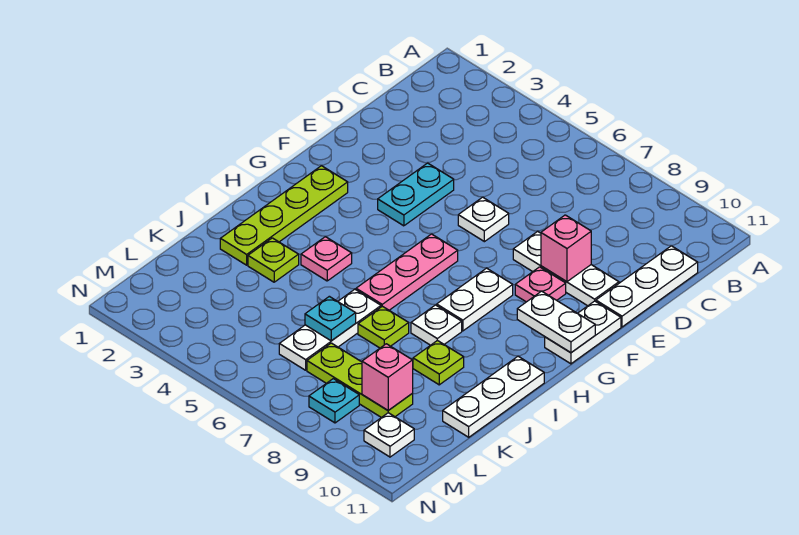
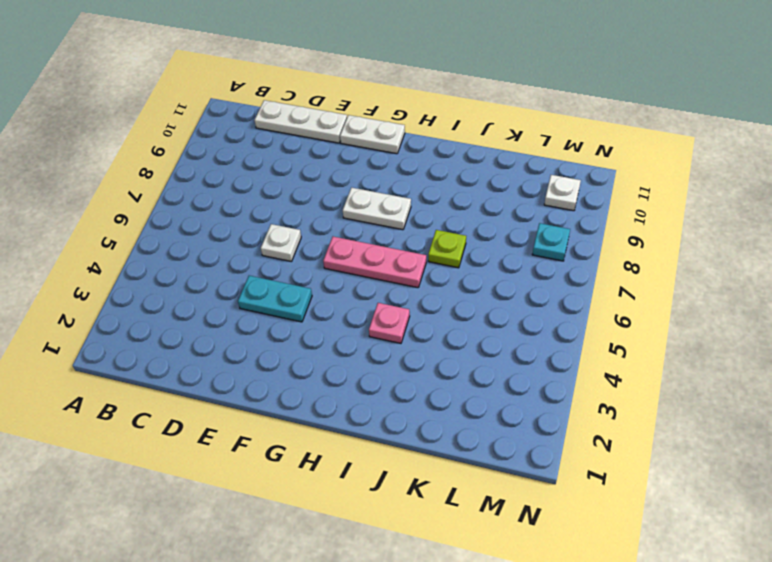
none -> white 1x3 plate [513,231,619,306]
none -> pink 1x1 plate [515,267,566,302]
none -> lime 1x4 plate [220,166,348,265]

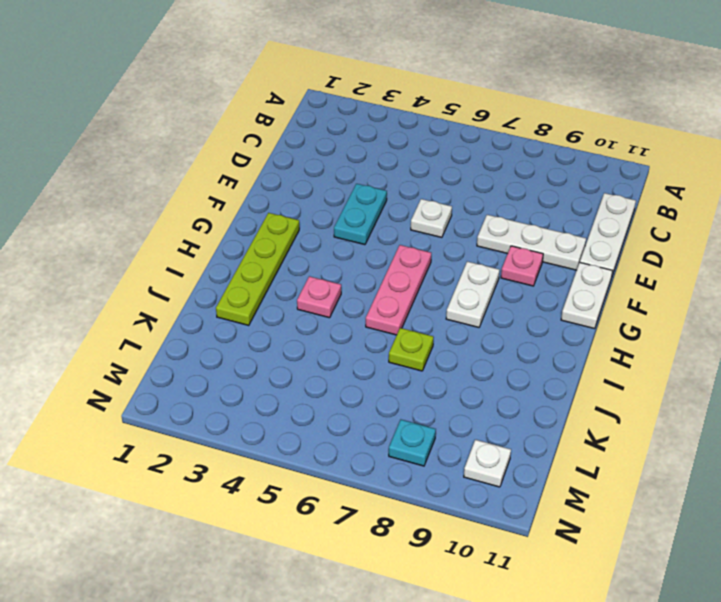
none -> white 1x1 plate [411,305,462,345]
none -> white 1x3 plate [443,356,544,437]
none -> lime 1x1 plate [248,238,299,282]

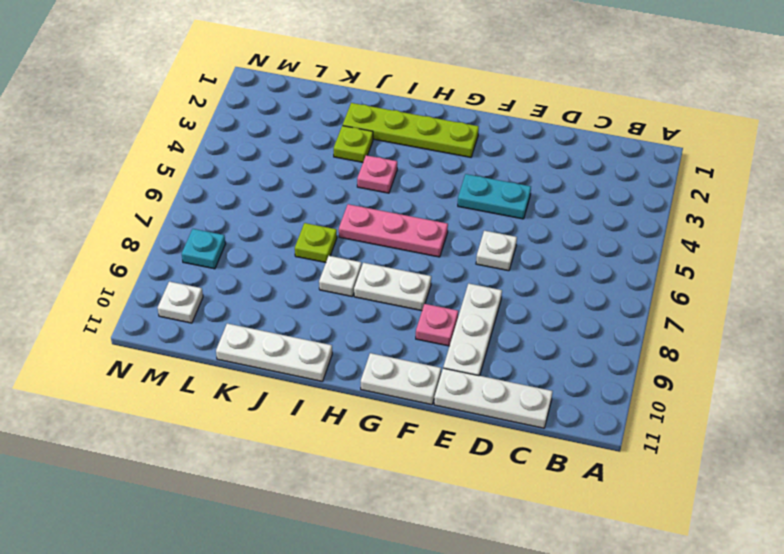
none -> white 1x3 plate [279,289,381,370]
none -> lime 1x1 plate [413,340,464,385]
none -> lime 1x3 plate [307,343,413,418]

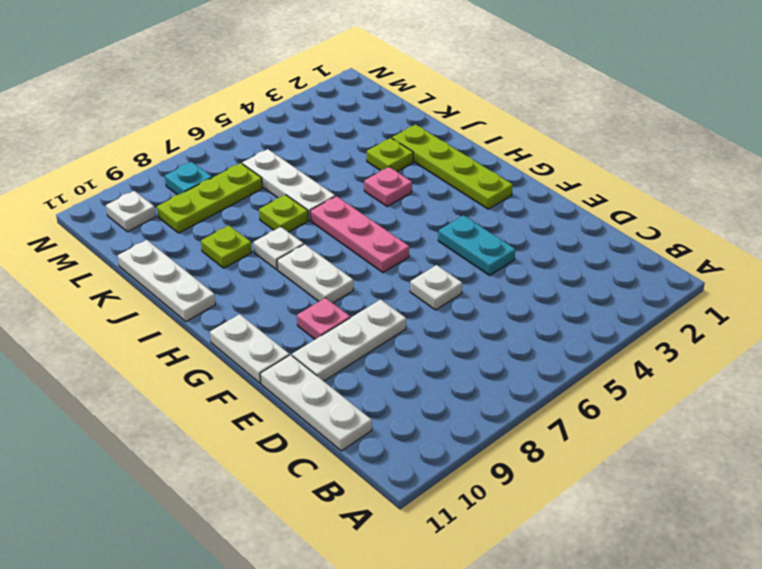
none -> pink 1x1 brick [541,215,591,282]
none -> white 1x2 plate [517,291,595,353]
none -> cyan 1x1 plate [305,296,356,341]

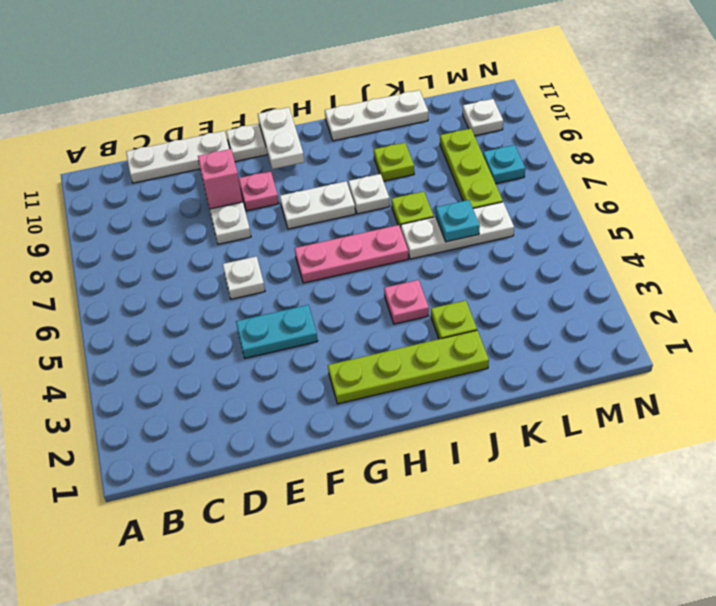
none -> pink 1x1 brick [362,344,413,410]

